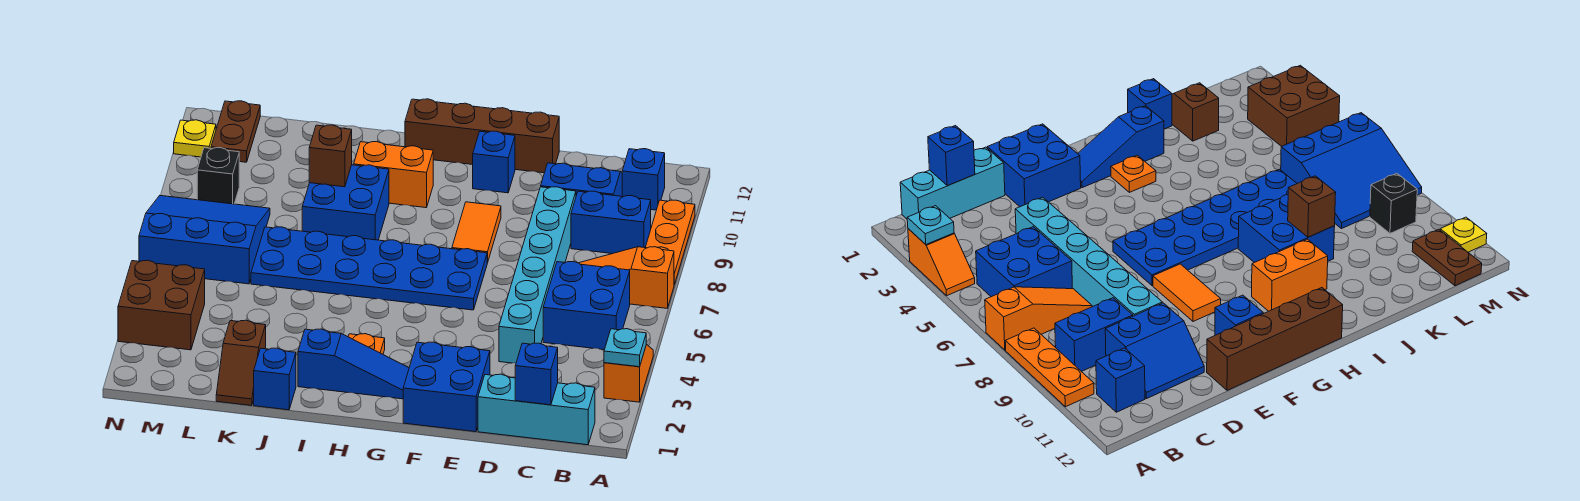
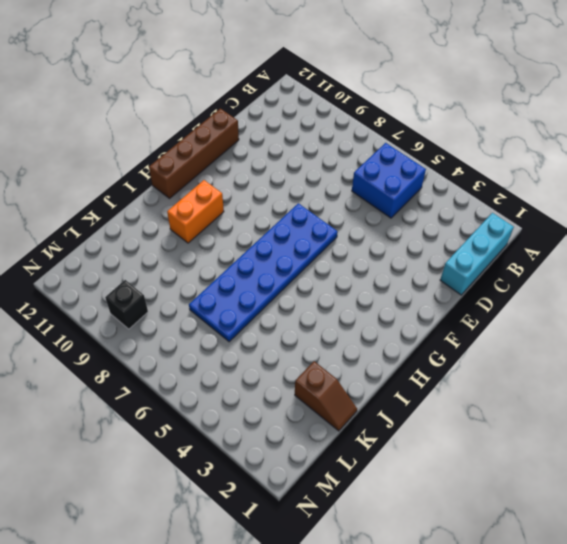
none -> orange 1x2 slope [604,344,653,402]
none -> orange 1x3 slope [579,247,674,308]
none -> orange 1x3 plate [645,200,695,285]

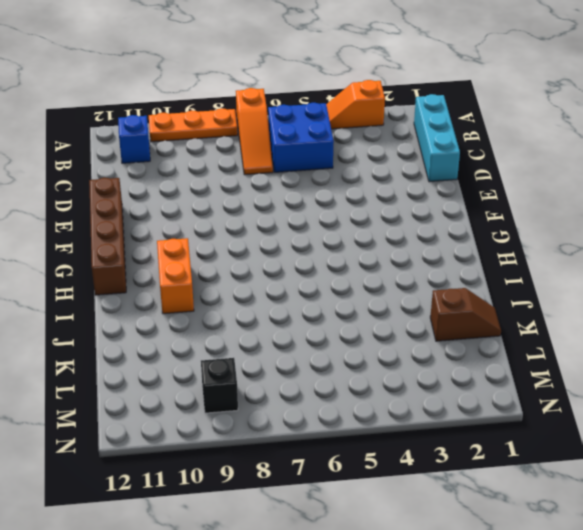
none -> blue 1x2 brick [571,191,651,254]
none -> blue 2x2 slope [541,163,622,196]
none -> cyan 1x6 brick [499,187,576,363]

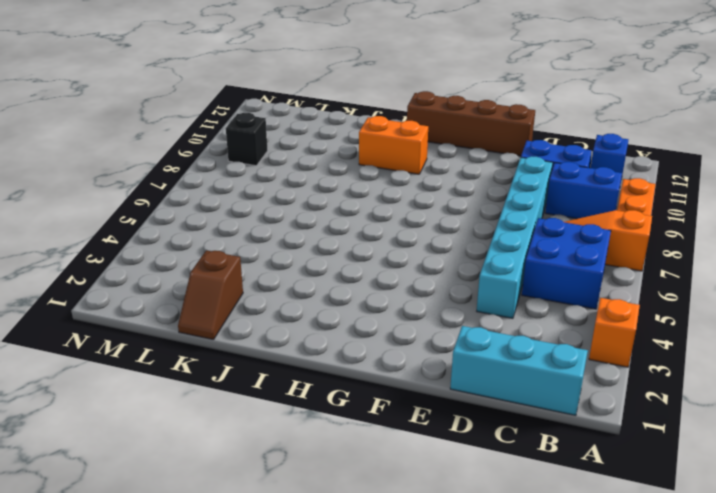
none -> blue 2x2 brick [403,342,490,432]
none -> blue 2x6 plate [251,227,487,310]
none -> orange 1x2 tile [452,202,501,263]

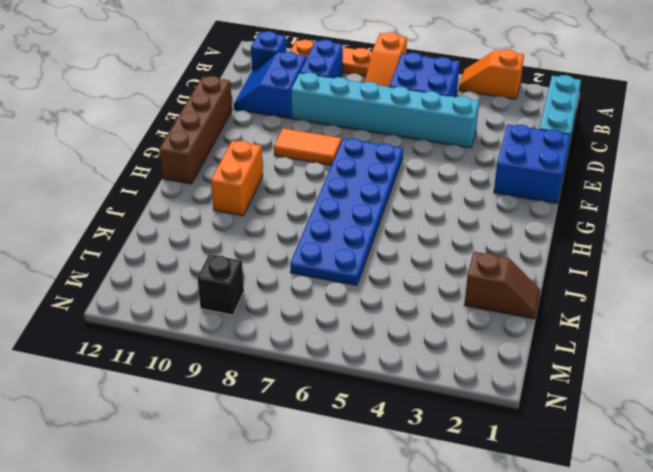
none -> blue 1x1 brick [473,131,515,193]
none -> blue 1x3 slope [298,329,409,399]
none -> orange 1x1 plate [348,334,385,354]

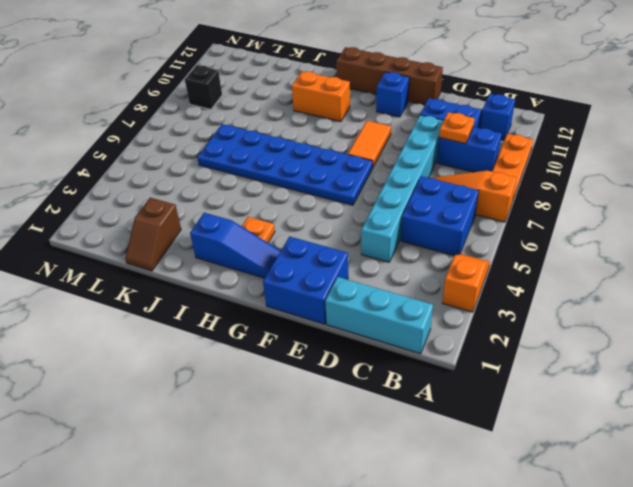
orange 1x1 plate [439,112,474,144] -> none
none -> blue 2x2 brick [302,165,389,240]
none -> blue 1x1 brick [254,348,296,410]
none -> blue 3x3 slope [139,196,270,284]

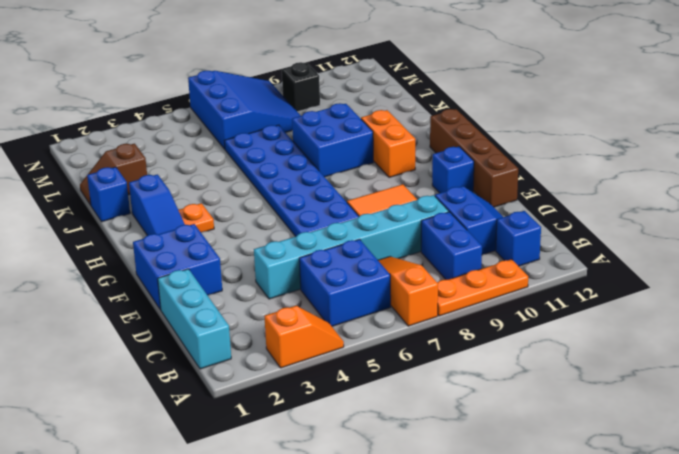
none -> brown 2x2 brick [118,260,205,350]
none -> brown 1x2 plate [211,101,260,162]
none -> yellow 1x1 plate [174,120,216,157]

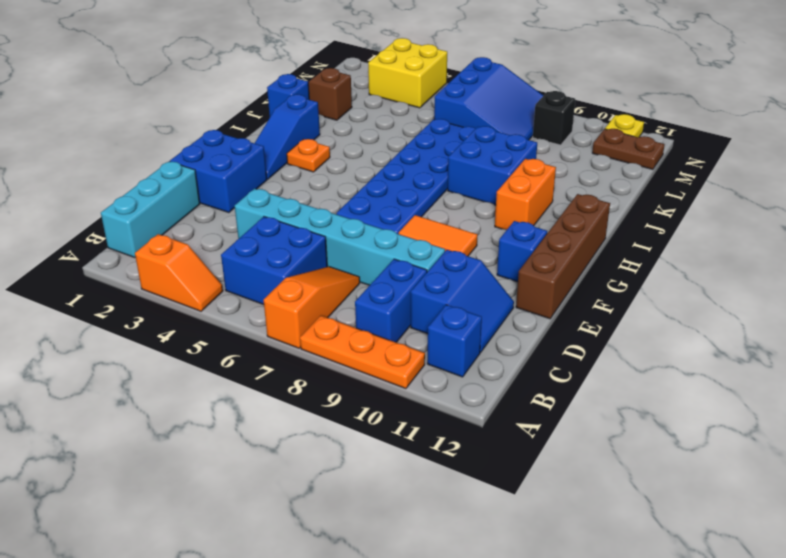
yellow 2x2 brick [368,38,447,108] -> brown 2x2 brick [118,260,205,350]
none -> cyan 1x1 plate [604,329,646,367]
none -> blue 1x1 brick [515,343,558,405]
none -> brown 1x1 brick [309,125,352,187]

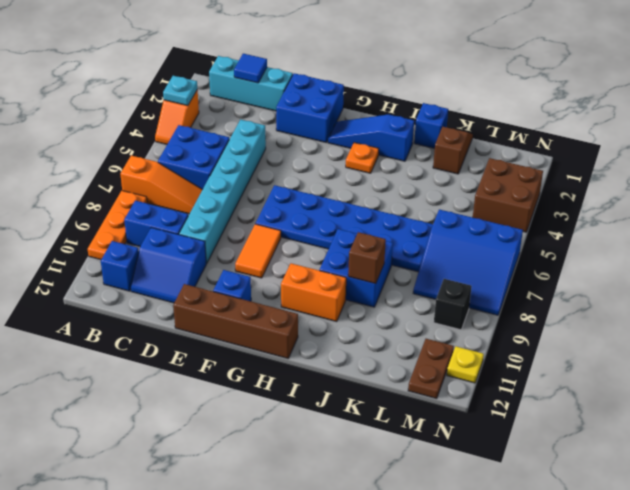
blue 1x1 tile [234,54,267,83] -> blue 1x1 brick [515,343,558,405]

